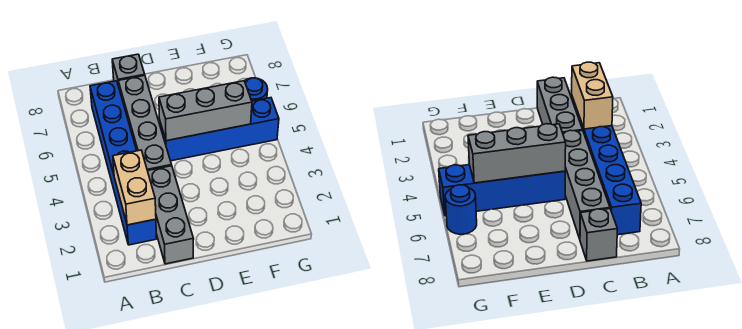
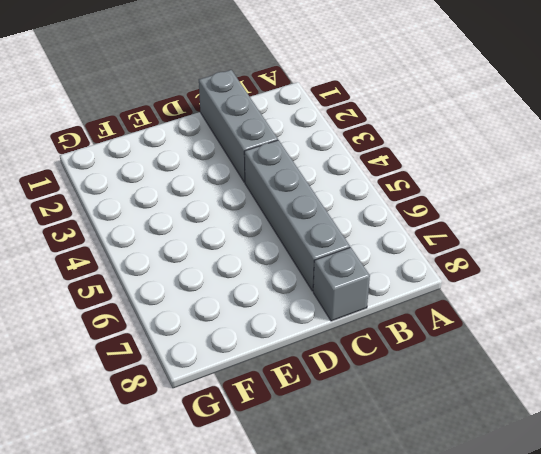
none -> blue 1x6 brick [90,81,157,245]
none -> blue 1x4 brick [160,98,279,161]

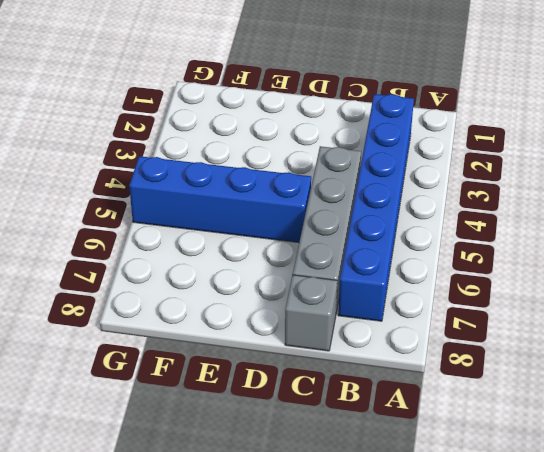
none -> grey 1x3 brick [148,166,194,264]
none -> blue 1x1 round brick [245,78,268,101]

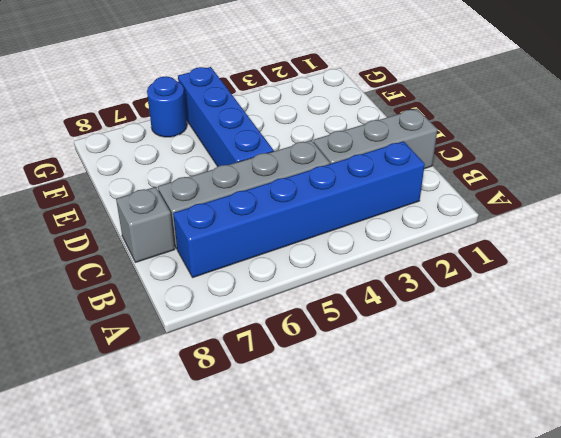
none -> tan 1x2 brick [113,150,156,225]
none -> grey 1x3 brick [159,81,252,141]

